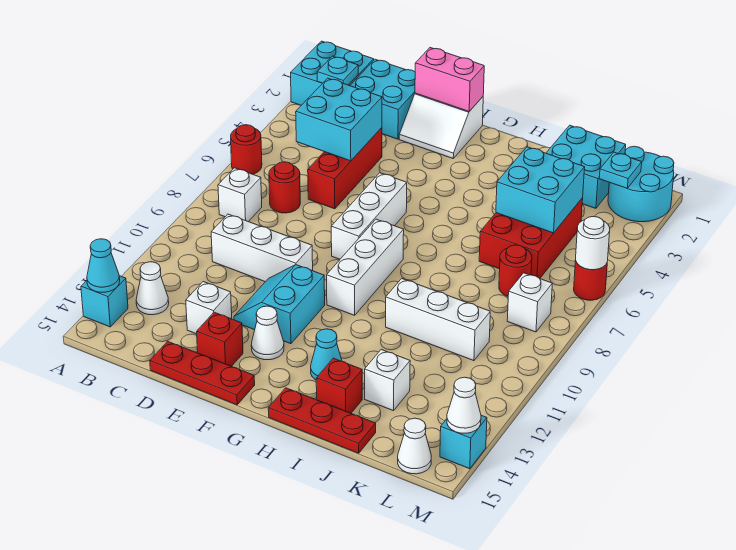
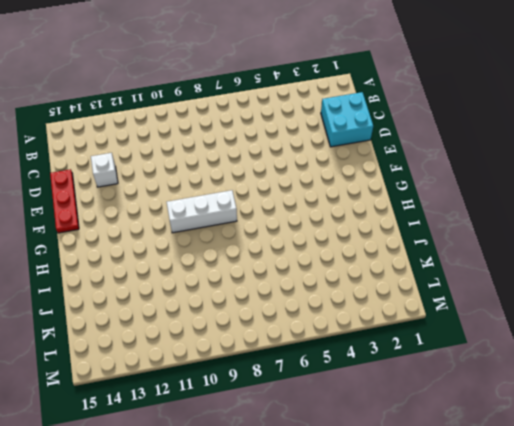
none -> cyan 2x2 brick [291,41,374,105]
none -> red 1x1 round brick [231,125,262,174]
none -> cyan 1x1 brick [81,276,128,327]
none -> white 1x1 brick [218,168,262,222]

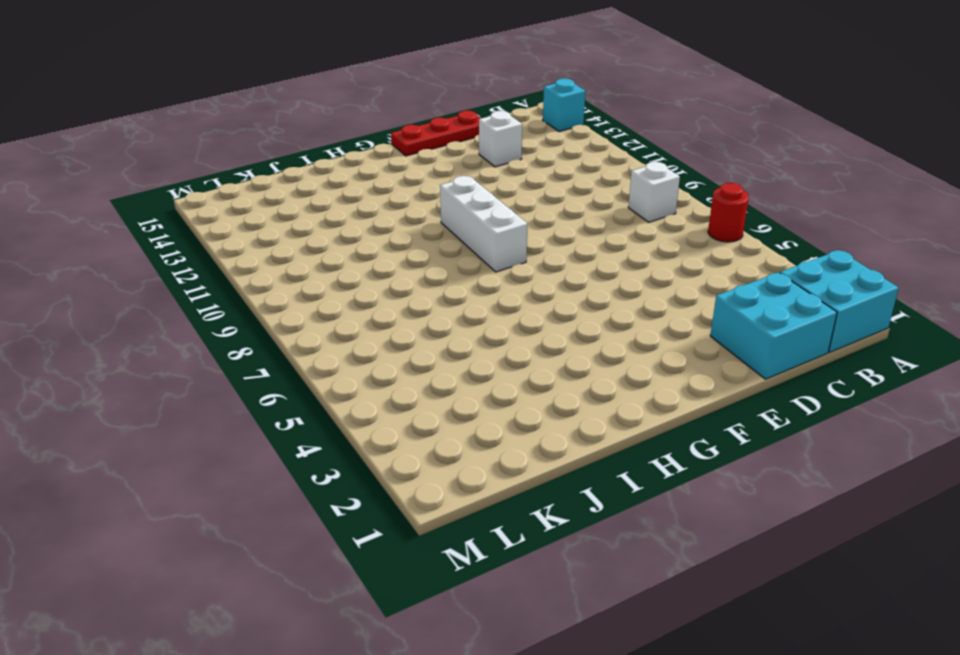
none -> white 1x1 cone [136,262,169,315]
none -> red 1x1 round brick [269,162,300,213]
none -> white 1x3 brick [211,214,313,282]
none -> red 1x3 brick [308,128,382,209]

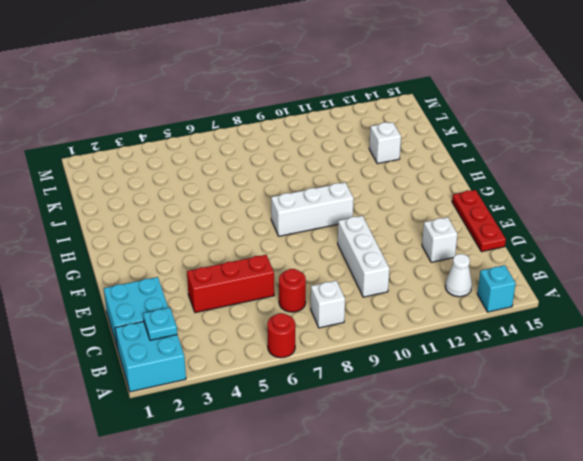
none -> white 2x2 slope [399,93,483,158]
none -> cyan 2x2 slope [234,265,325,344]
none -> red 1x1 brick [197,312,243,366]
none -> white 1x3 brick [331,173,407,259]

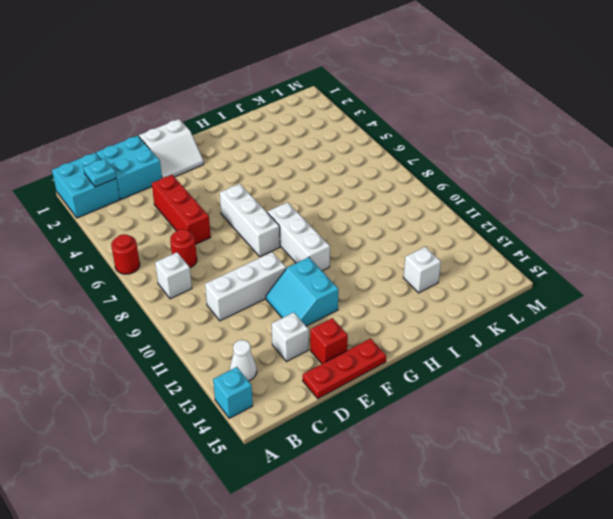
none -> white 1x1 cone [251,306,284,360]
none -> cyan 1x1 cone [311,329,342,380]
none -> red 1x3 plate [268,388,376,453]
none -> white 1x3 brick [386,279,490,361]

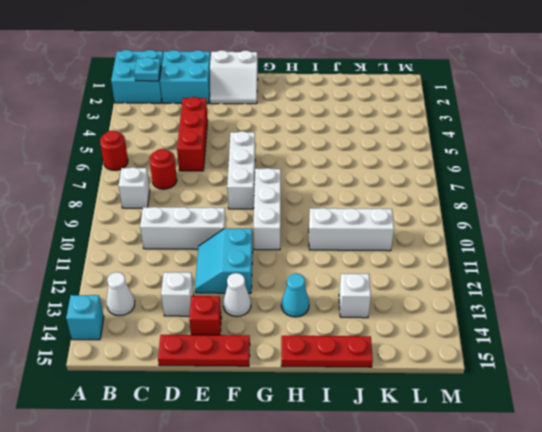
none -> red 1x1 brick [316,358,362,413]
none -> cyan 2x2 brick [546,125,626,208]
none -> red 2x3 brick [479,198,583,278]
none -> red 1x1 round brick [499,245,532,296]

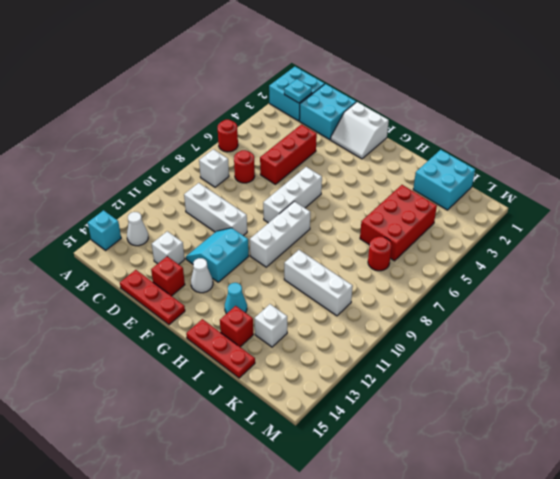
none -> cyan 2x2 round brick [608,146,674,222]
none -> white 1x1 brick [507,273,552,332]
none -> white 1x1 cone [398,418,431,474]
none -> red 1x1 round brick [574,260,607,300]

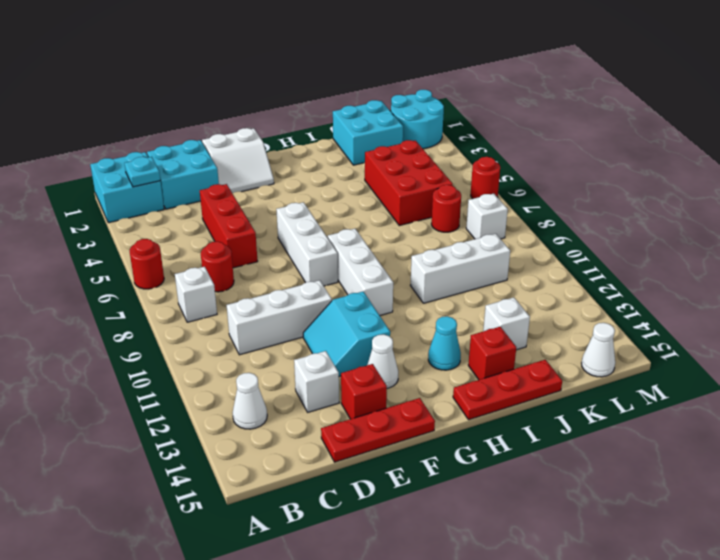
none -> cyan 1x1 brick [81,276,128,327]
none -> cyan 1x1 brick [440,415,487,469]
none -> cyan 1x1 cone [87,239,120,292]
none -> cyan 2x2 brick [296,78,382,161]

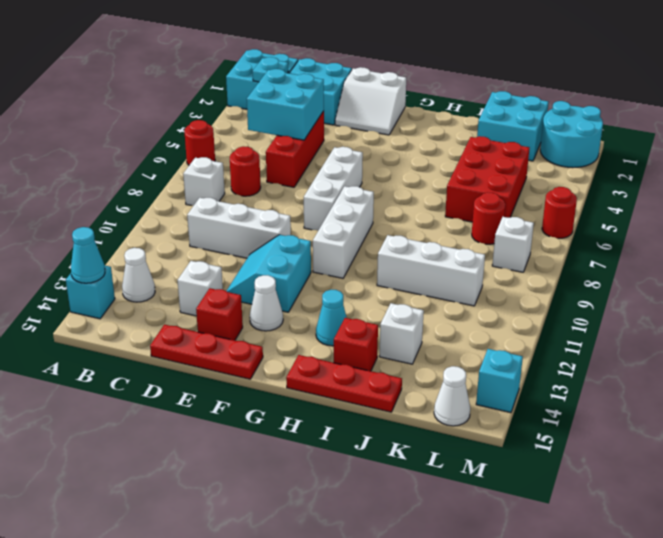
none -> pink 1x2 brick [415,48,484,111]
none -> cyan 2x2 brick [496,147,585,233]
none -> cyan 1x1 plate [599,152,642,188]
none -> white 1x1 round brick [576,216,610,270]

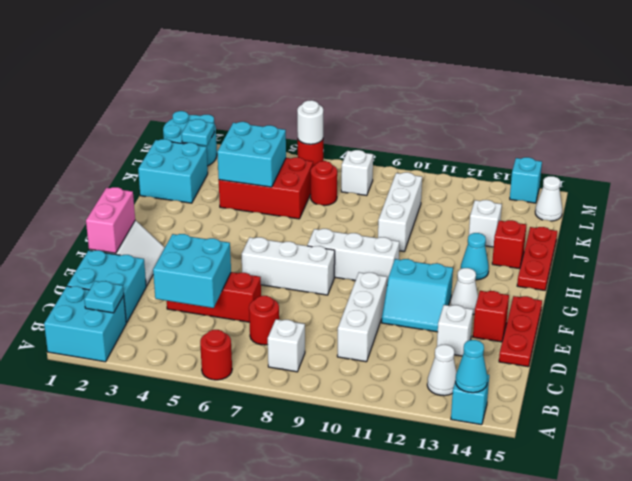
none -> white 1x1 cone [447,377,481,433]

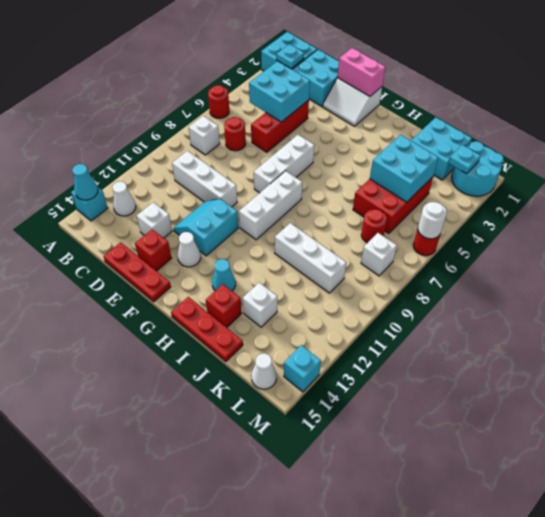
none -> white 1x1 cone [447,377,481,433]

